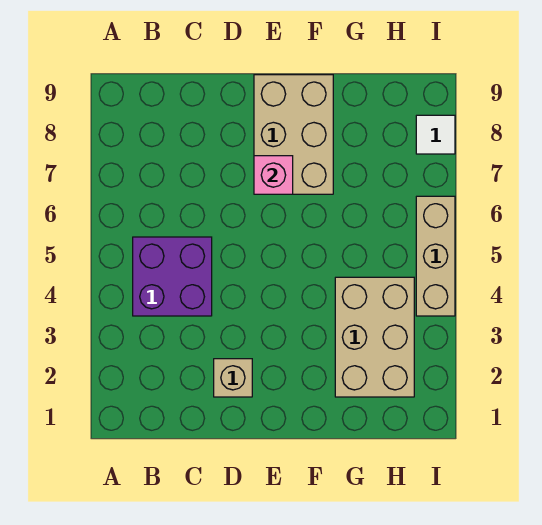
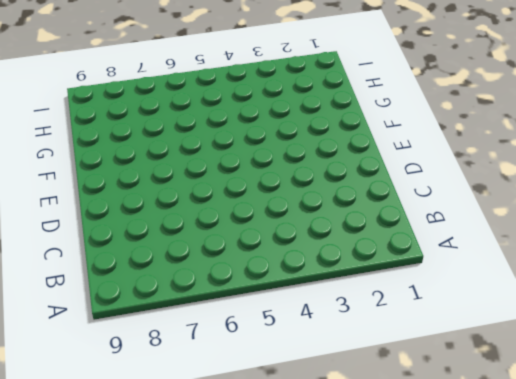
none -> purple 2x2 brick [133,237,212,316]
none -> tan 1x1 brick [214,359,252,397]

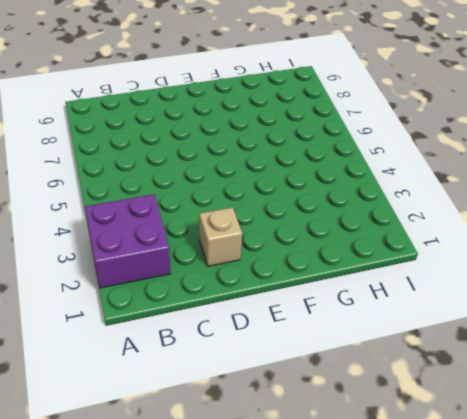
purple 2x2 brick [85,194,171,288] -> purple 2x2 brick moved to [133,237,212,316]
none -> tan 2x3 brick [254,75,333,194]
none -> tan 2x3 brick [335,277,414,397]

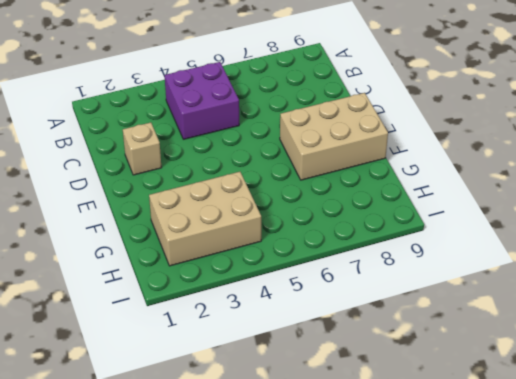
none -> tan 1x3 brick [416,196,455,316]
none -> white 1x1 tile [416,115,455,154]

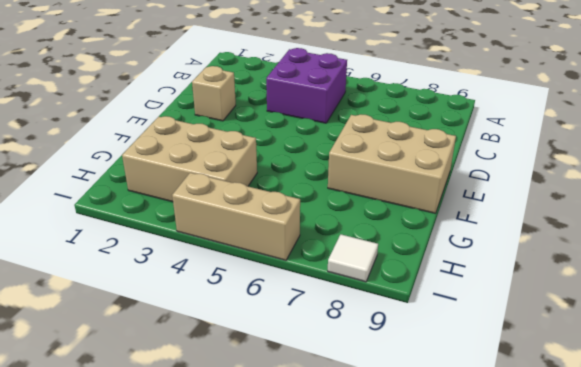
none -> pink 1x1 brick [254,156,293,194]

